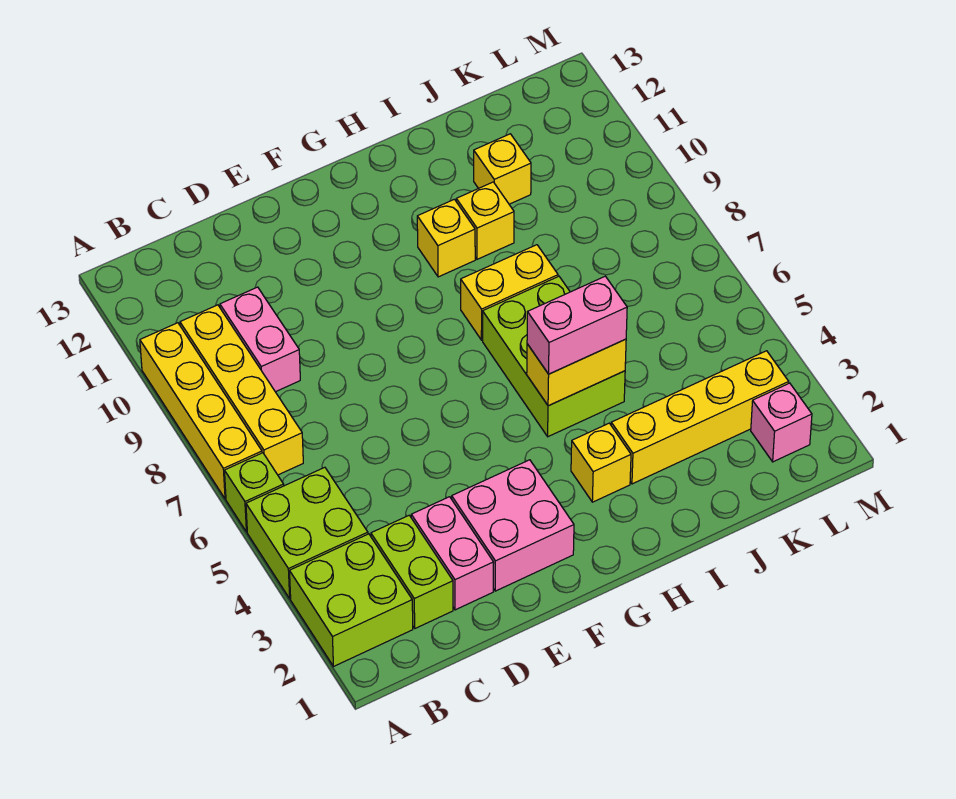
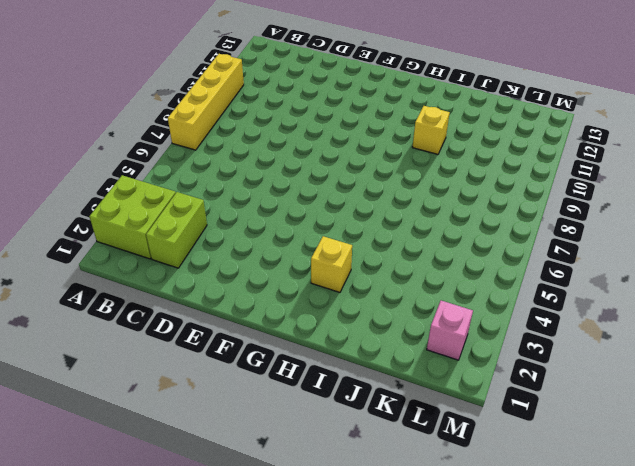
none -> lime 2x2 brick [246,467,368,599]
none -> lime 1x1 brick [224,453,284,532]
none -> yellow 1x4 brick [180,305,303,475]

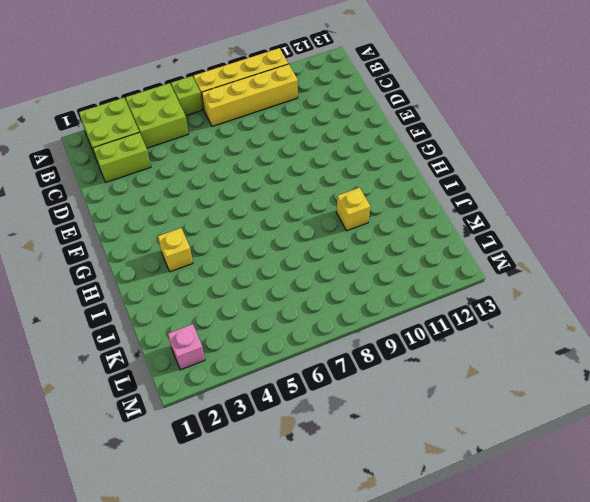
none -> pink 1x2 brick [220,287,300,392]
none -> pink 1x2 brick [411,497,494,610]
none -> pink 2x2 brick [452,460,574,591]

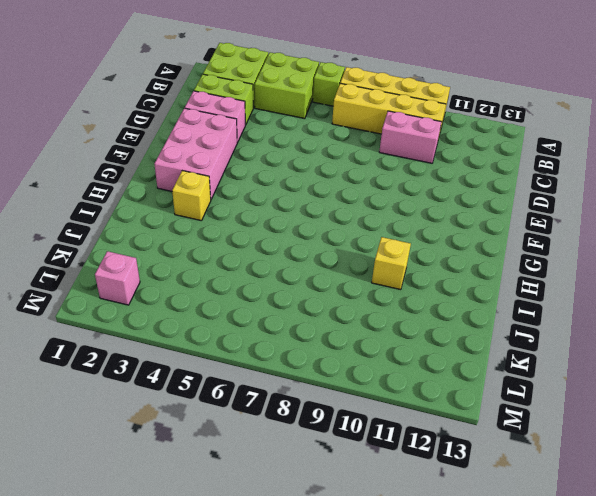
pink 2x3 brick [155,108,237,199] -> pink 2x2 brick [452,460,574,591]
none -> lime 2x3 brick [483,276,625,437]
none -> yellow 1x2 brick [461,245,558,340]
none -> yellow 1x1 brick [417,199,475,277]

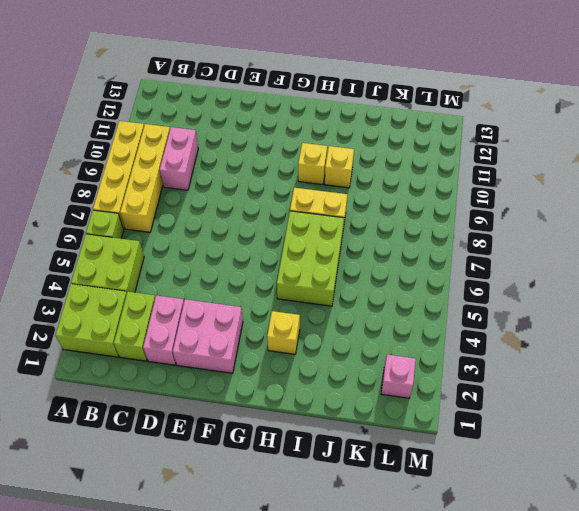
none -> yellow 1x4 brick [611,351,789,484]
none -> yellow 1x1 brick [474,134,531,204]
none -> yellow 1x2 brick [527,339,626,406]

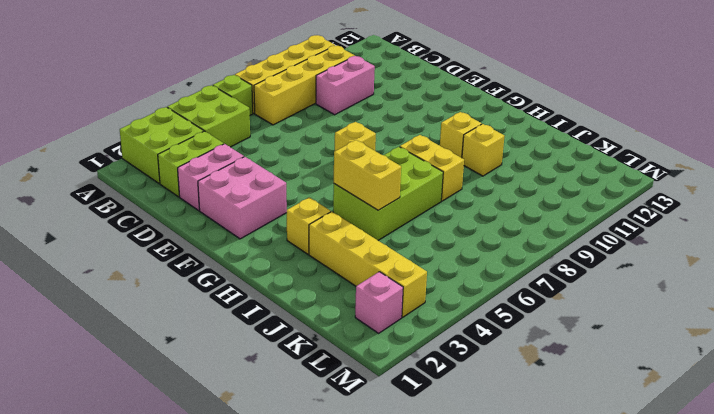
yellow 1x1 brick [335,122,376,151] -> yellow 1x1 brick moved to [474,134,531,204]
none -> pink 1x2 brick [527,276,627,374]

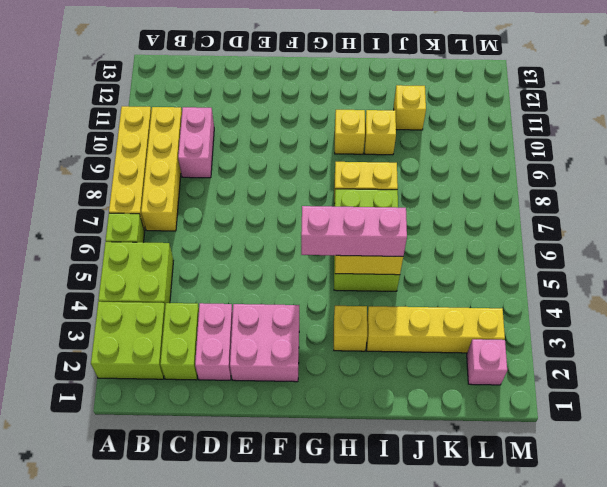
pink 1x3 brick [301,206,407,256] -> pink 1x2 brick [527,276,627,374]

